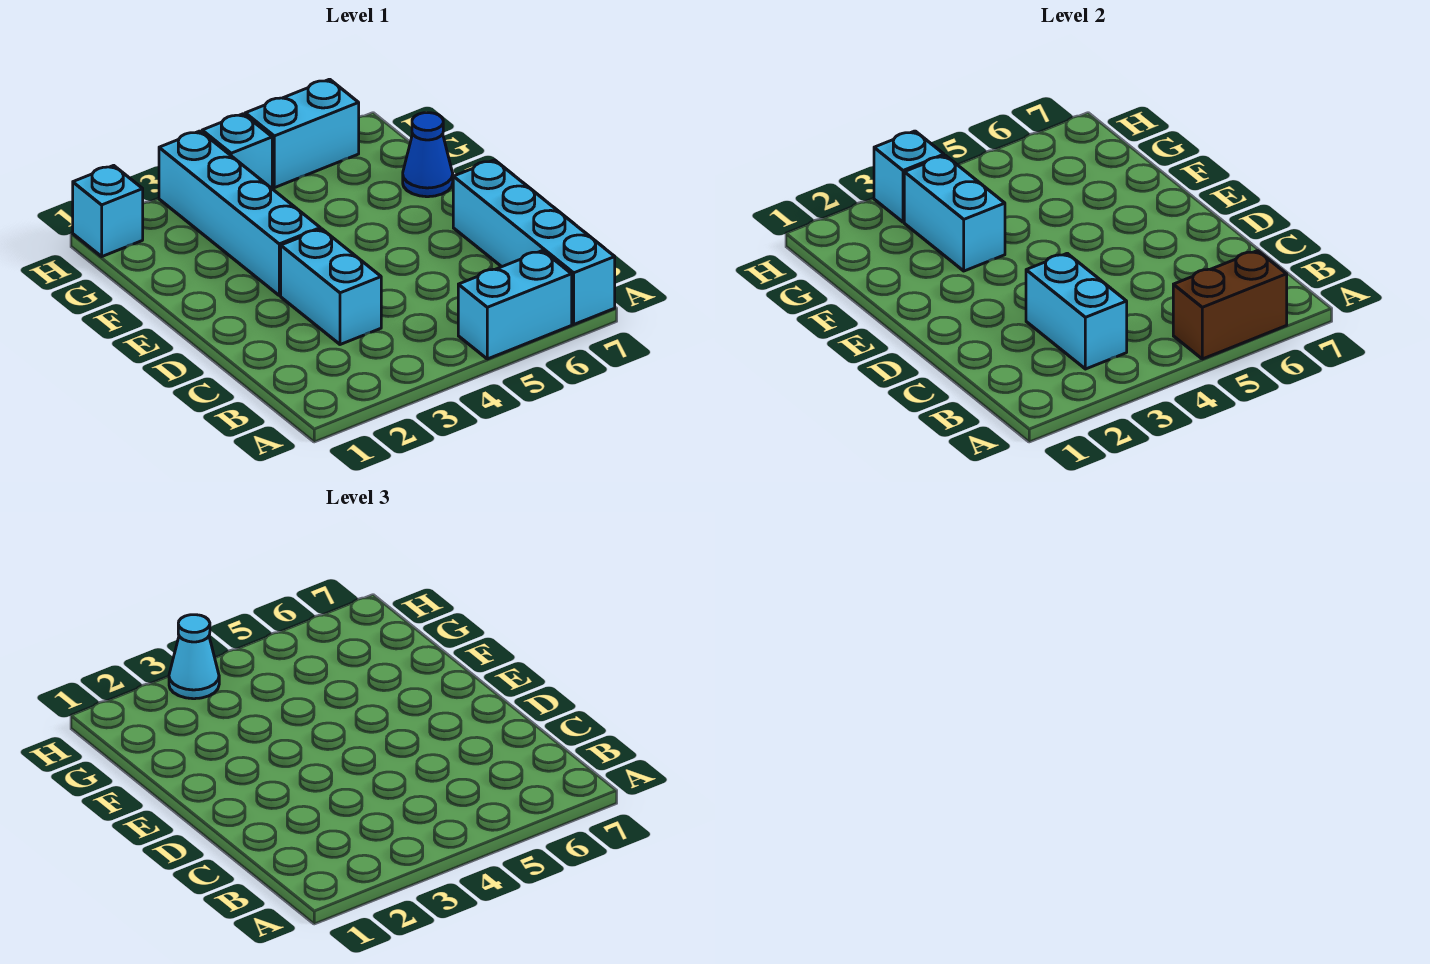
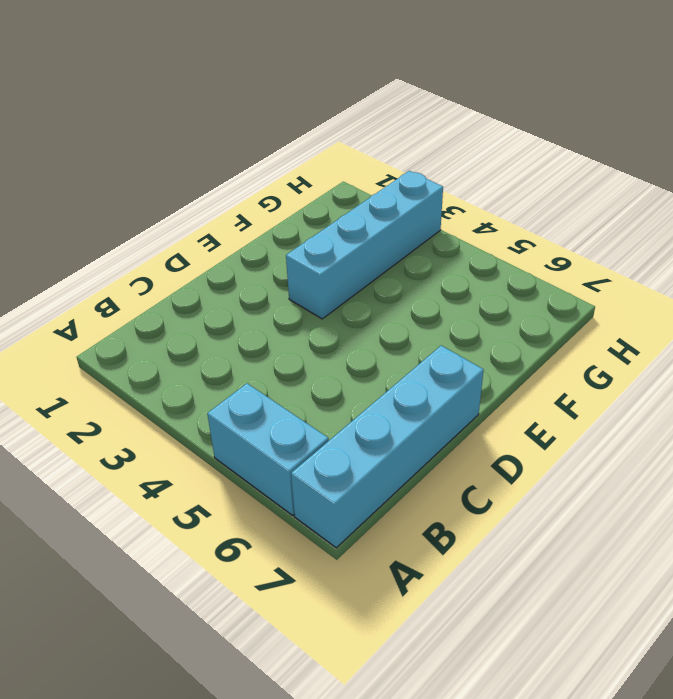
none -> cyan 1x2 brick [281,229,381,345]
none -> blue 1x1 cone [403,113,453,197]
none -> cyan 1x1 brick [73,165,143,256]

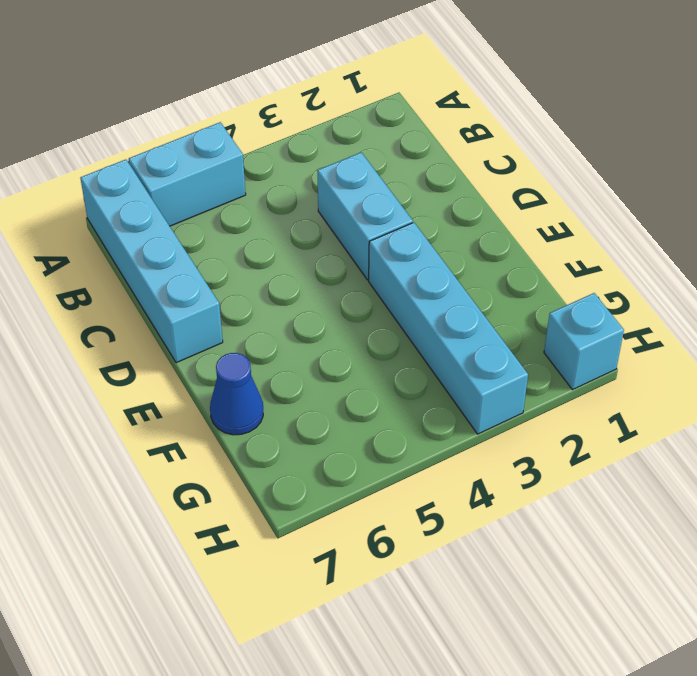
none -> cyan 1x1 brick [202,114,272,188]
none -> cyan 1x2 brick [245,79,359,188]
none -> brown 1x2 brick [1173,251,1287,359]

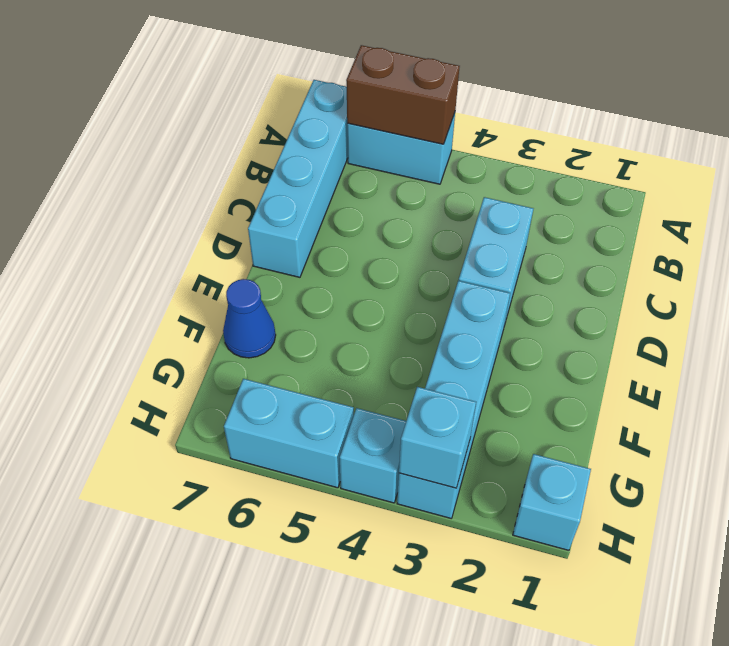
none -> cyan 1x2 brick [1026,253,1127,369]
none -> cyan 1x2 brick [904,156,1005,271]
none -> cyan 1x1 cone [169,615,219,699]

